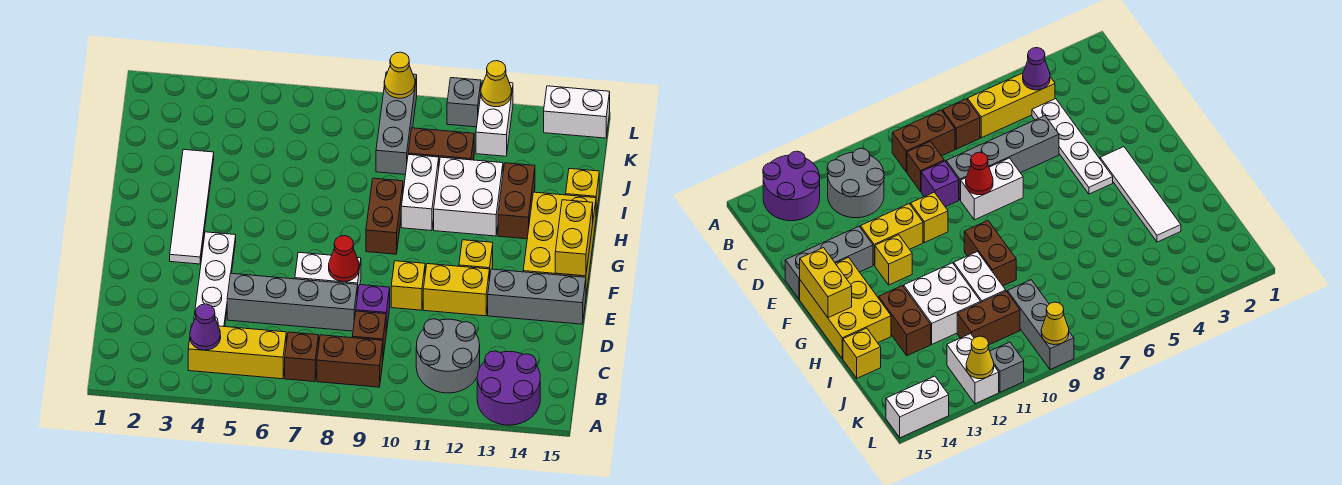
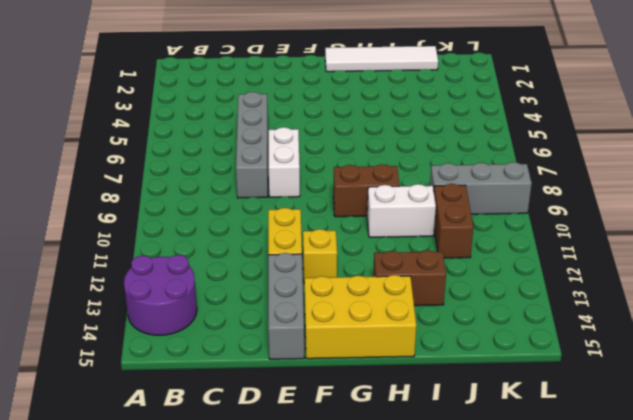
white 1x4 tile [325,46,438,72] -> white 1x4 tile moved to [170,149,214,264]
none -> yellow 1x3 brick [188,324,286,379]
none -> brown 1x1 brick [285,332,319,382]
none -> brown 1x2 brick [317,335,383,387]
none -> grey 2x2 round brick [416,319,480,393]

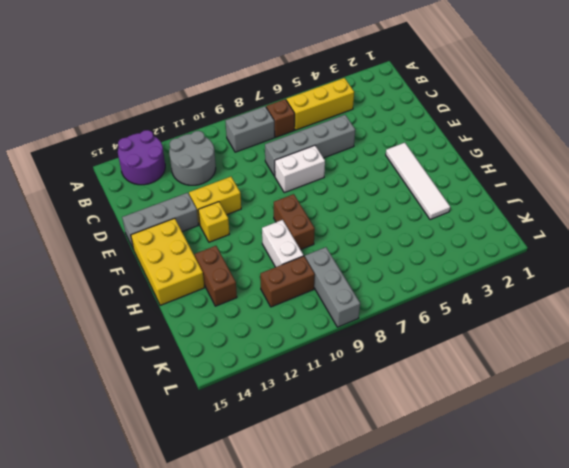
grey 1x2 brick [225,106,275,152] -> brown 1x2 brick [317,335,383,387]
none -> white 1x4 plate [194,232,236,327]
none -> brown 1x1 brick [352,311,386,357]
none -> purple 1x1 brick [356,285,390,333]
none -> yellow 1x1 brick [391,261,425,310]

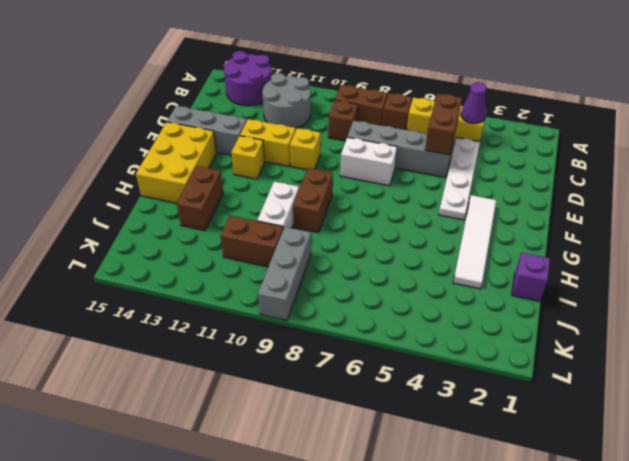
brown 1x2 brick [425,94,462,155] -> none
purple 1x1 brick [512,253,550,301] -> purple 1x1 brick moved to [356,285,390,333]
none -> white 2x2 brick [434,157,503,236]
none -> yellow 1x1 brick [566,169,599,215]
none -> white 1x2 brick [476,80,513,156]
none -> grey 1x1 brick [447,78,481,127]

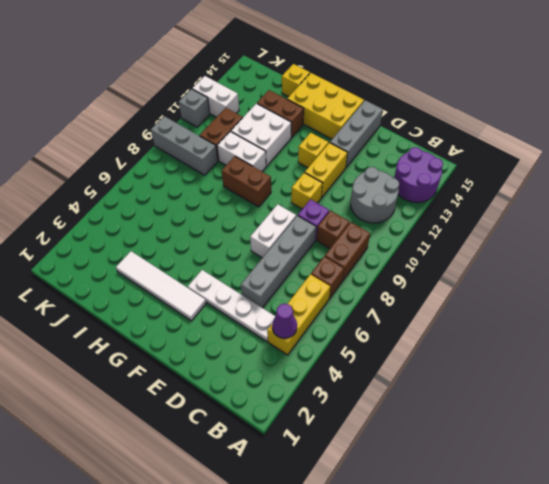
none -> white 1x2 brick [544,86,610,138]
none -> red 1x1 cone [329,236,359,282]
none -> yellow 1x2 brick [555,200,593,276]
none -> yellow 1x1 cone [384,52,415,98]

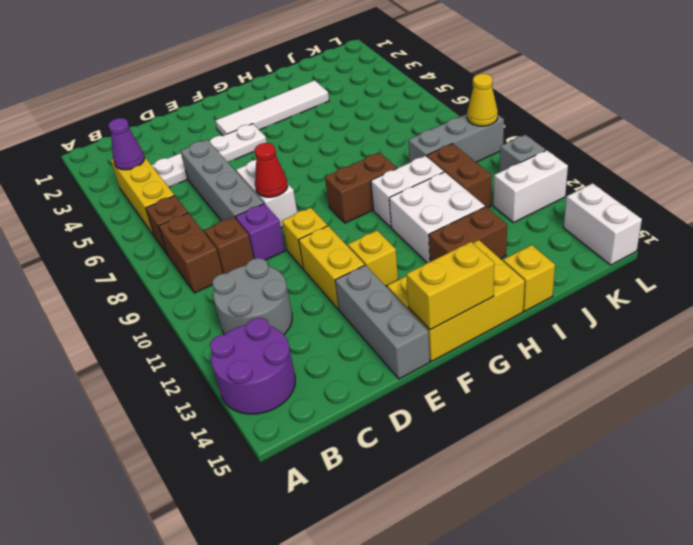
none -> yellow 1x1 cone [481,61,512,107]

